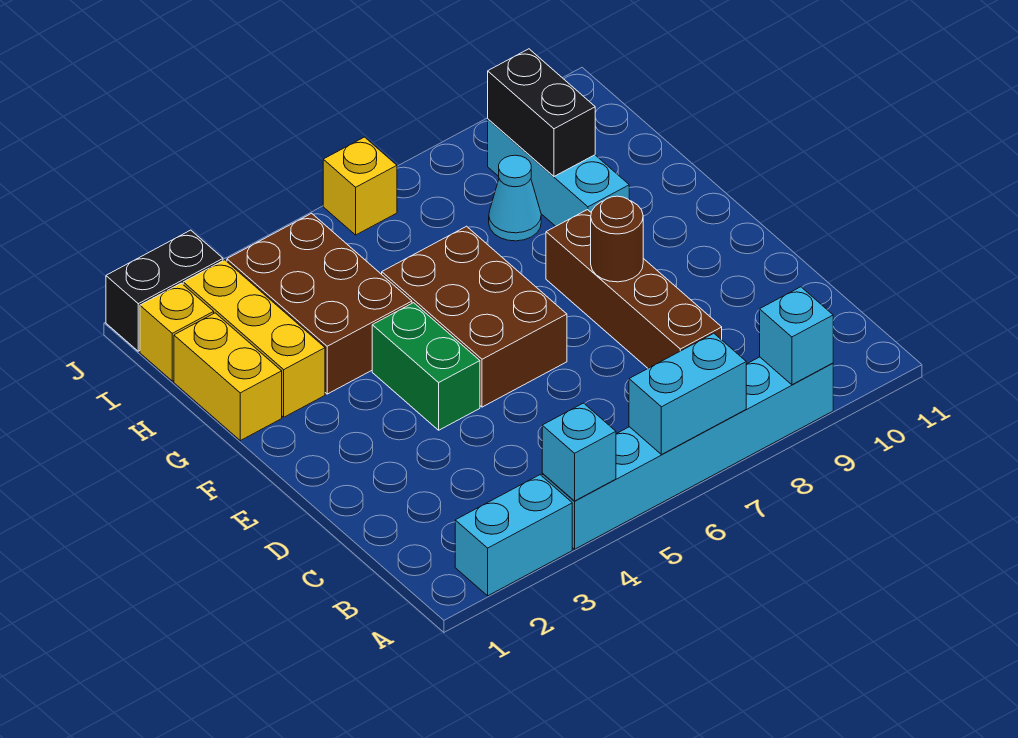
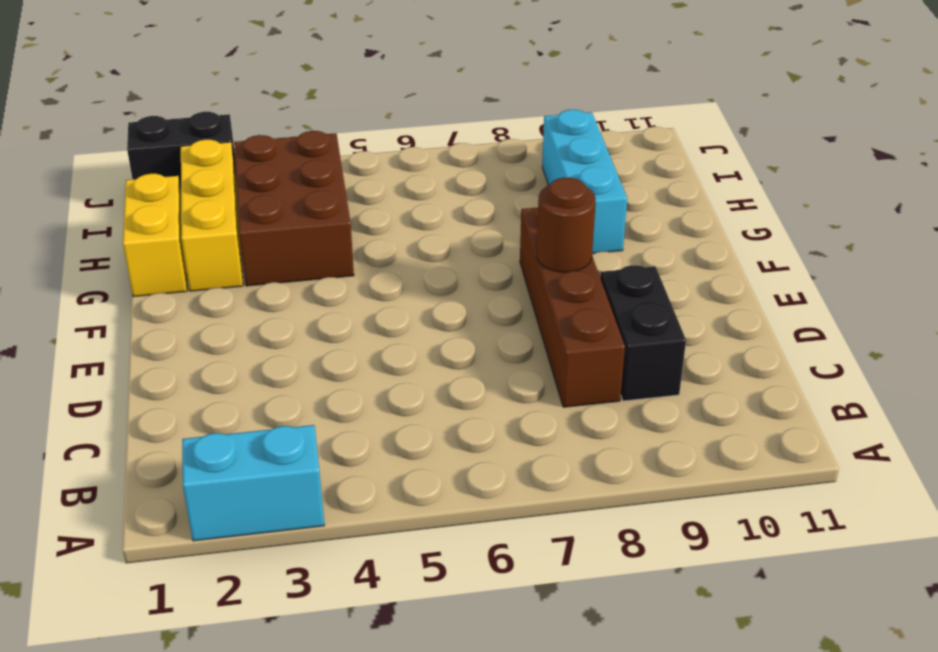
black 1x2 brick [600,265,686,401] -> black 1x2 brick moved to [488,49,595,176]
none -> cyan 1x6 brick [542,357,833,549]
none -> green 1x2 brick [372,303,480,430]
none -> brown 2x3 brick [382,226,567,407]

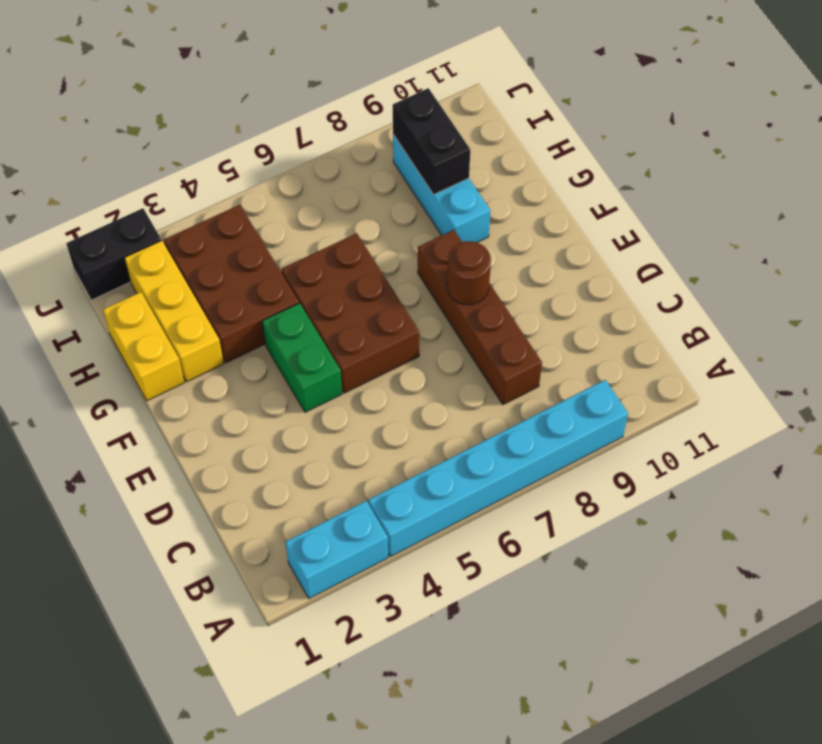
none -> cyan 1x1 cone [489,155,541,241]
none -> yellow 1x1 brick [140,283,214,381]
none -> yellow 1x1 brick [323,137,397,235]

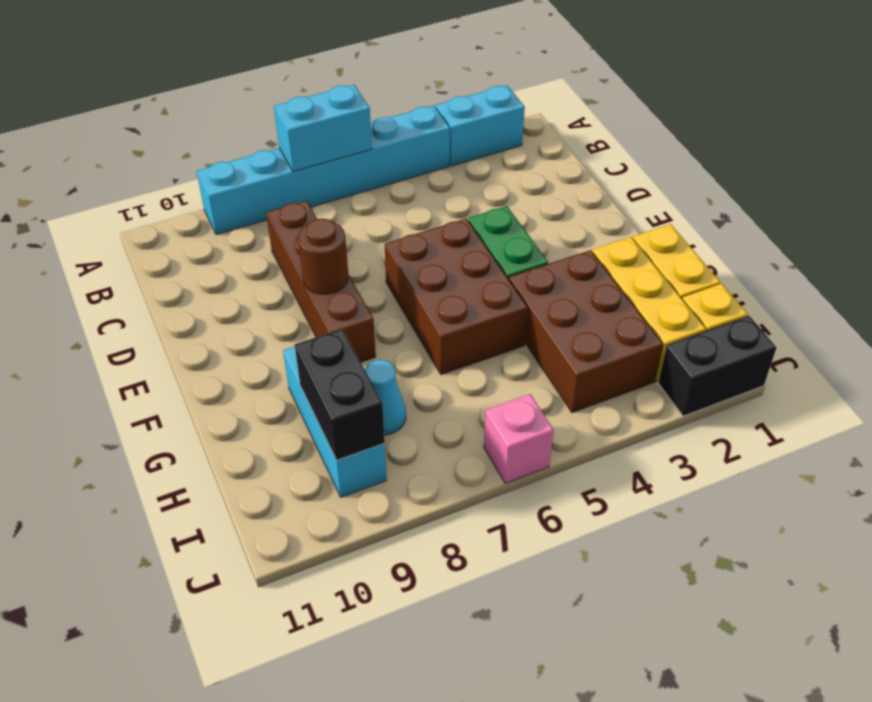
pink 1x1 brick [484,394,554,483] -> yellow 1x1 brick [323,137,397,235]
none -> cyan 1x1 brick [542,403,616,501]
none -> cyan 1x1 brick [760,287,833,385]

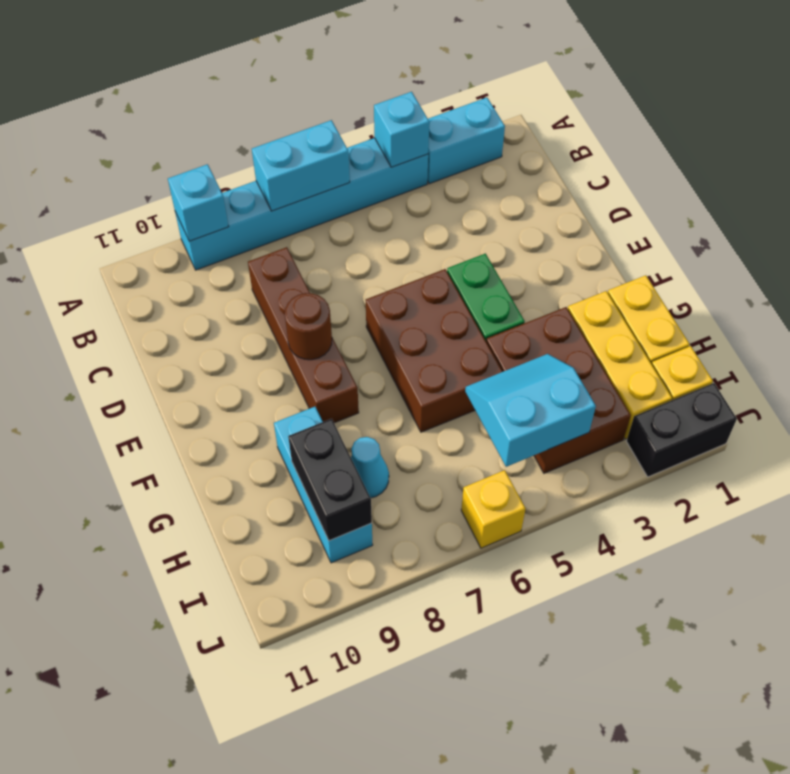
cyan 2x2 slope [465,354,596,467] -> none

